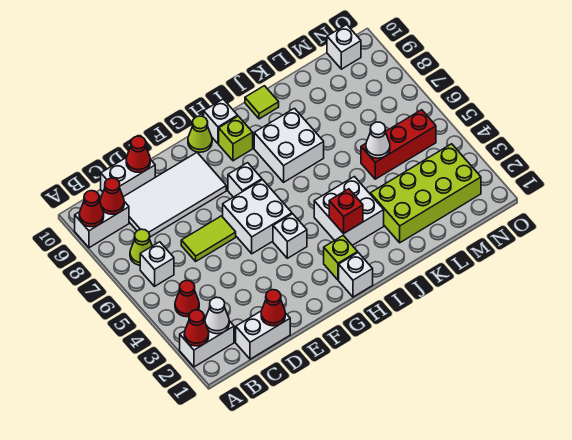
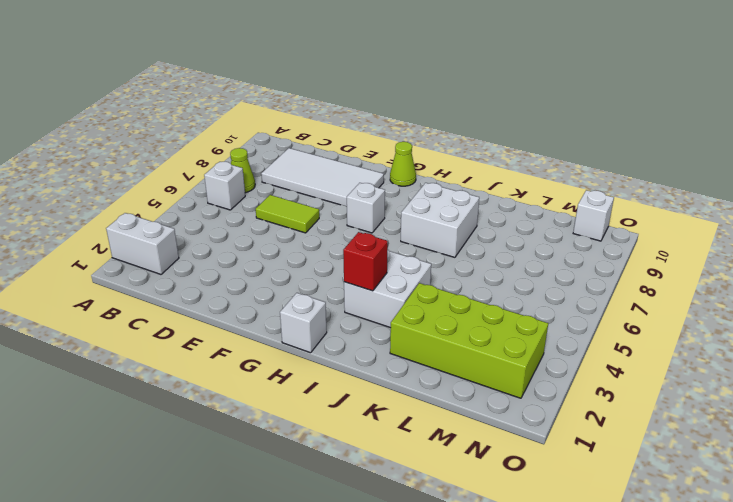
none -> white 1x2 brick [75,200,129,248]
none -> red 1x1 cone [175,280,199,317]
none -> white 1x2 brick [236,311,290,359]
none -> white 1x2 brick [101,157,155,197]

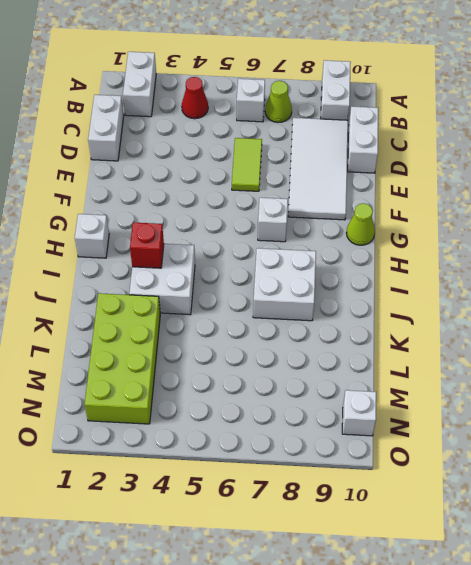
none -> white 2x2 brick [223,180,292,254]
none -> white 1x1 brick [273,214,307,258]
none -> lime 1x1 brick [324,236,358,280]
none -> lime 1x1 brick [219,116,253,161]

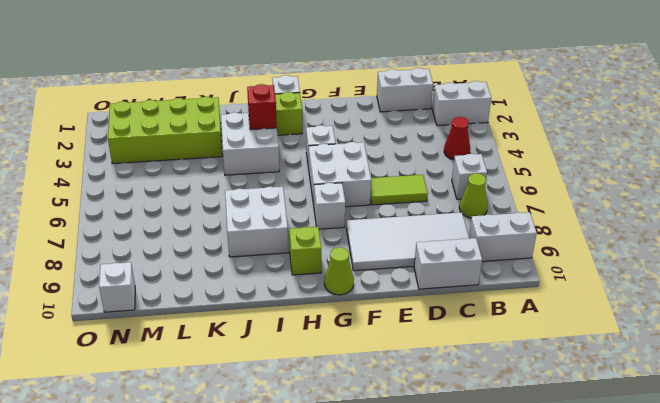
none -> white 1x1 brick [204,99,238,144]
none -> lime 1x1 tile [245,86,279,119]
none -> red 1x3 brick [361,110,436,179]
none -> red 1x1 cone [184,310,209,346]

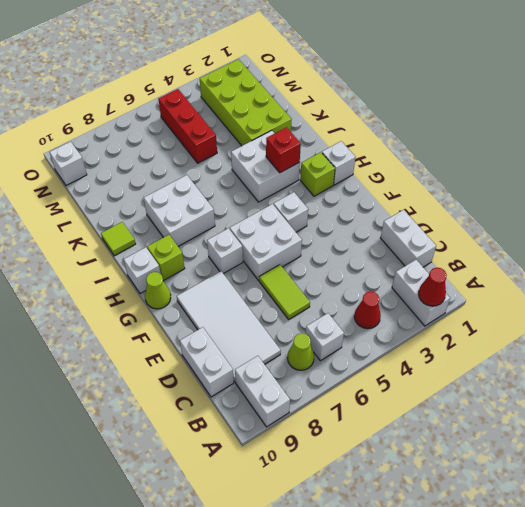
none -> red 1x1 cone [79,191,104,227]
none -> white 1x1 cone [205,297,229,334]
none -> red 1x1 cone [100,178,124,214]
none -> red 1x1 cone [261,290,285,326]

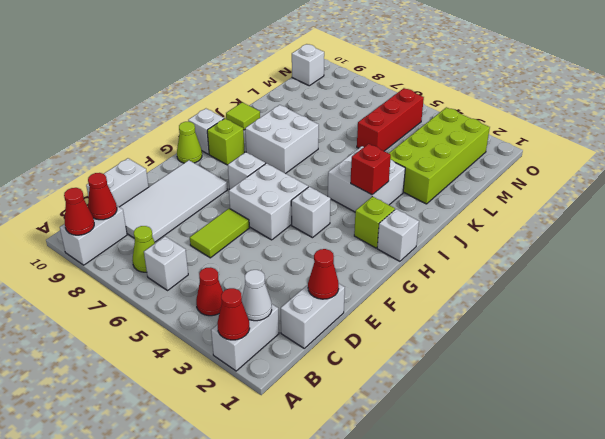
none -> red 1x1 cone [126,136,150,172]
none -> white 1x1 cone [366,122,390,158]

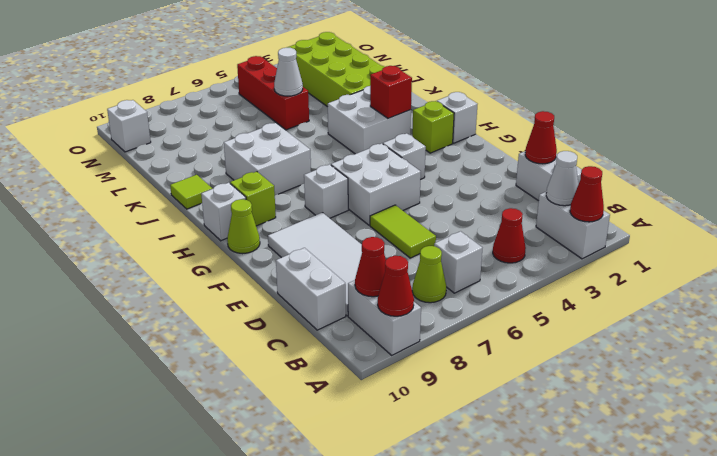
none -> red 1x1 cone [126,136,150,172]

